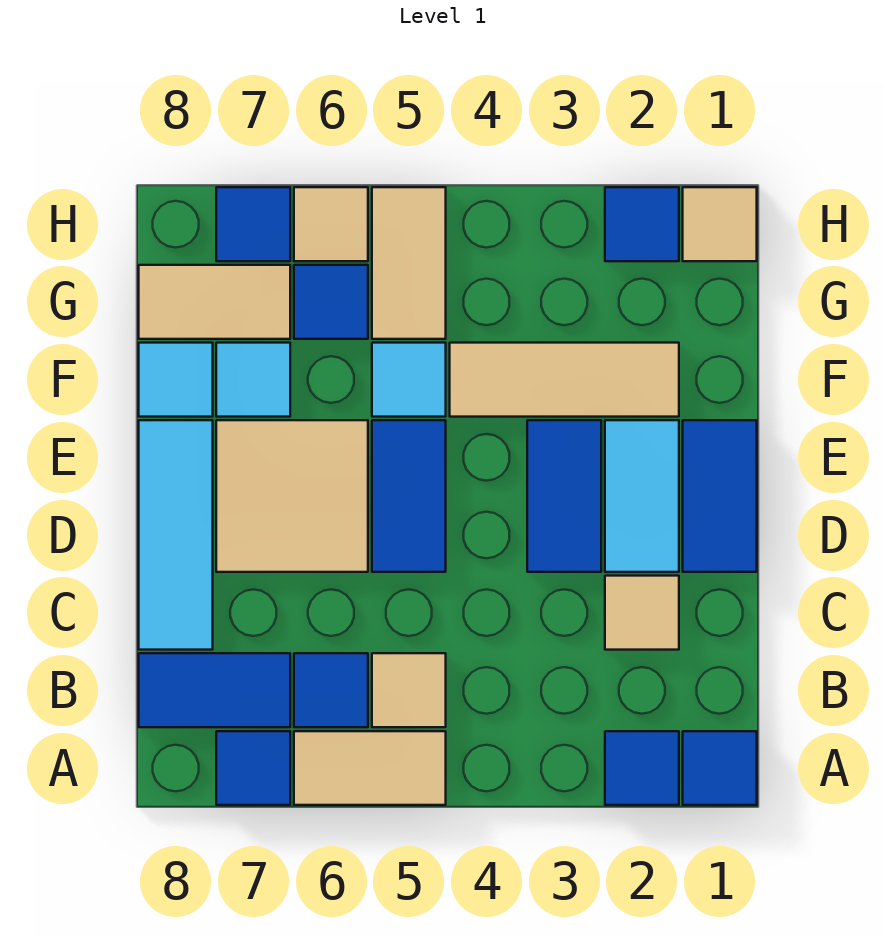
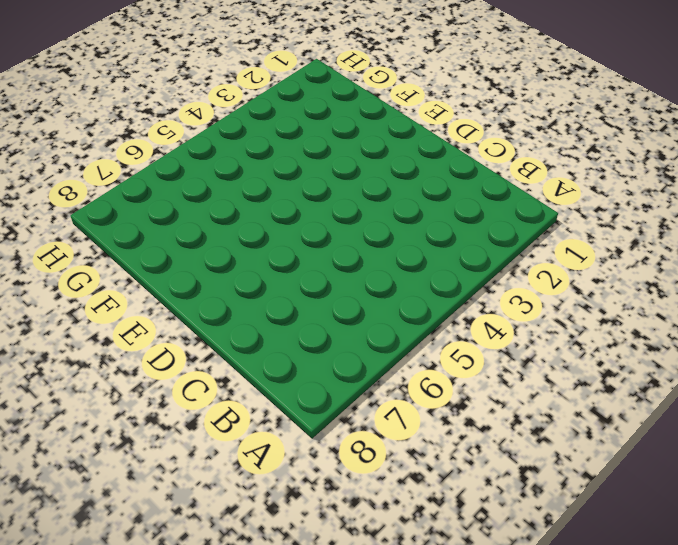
none -> blue 1x1 tile [683,731,757,805]
none -> blue 1x1 tile [605,731,679,805]
none -> tan 1x2 tile [294,731,446,805]

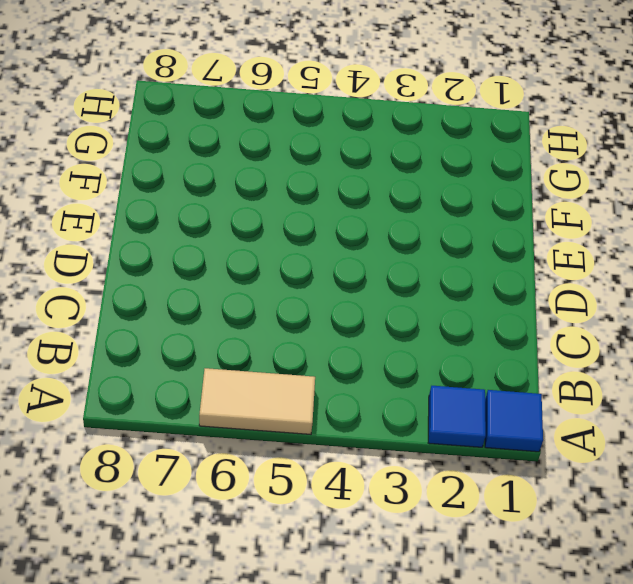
none -> blue 1x1 tile [216,731,290,805]
none -> tan 1x1 tile [372,653,446,727]
none -> blue 1x1 tile [294,653,368,727]

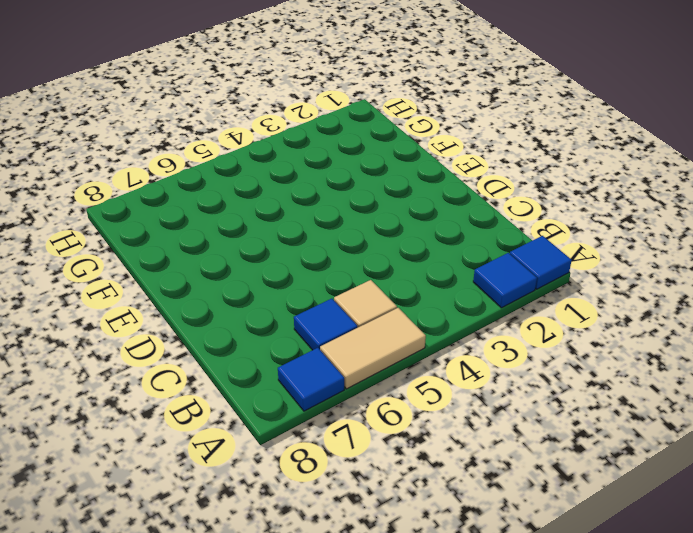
none -> blue 1x2 tile [139,653,290,727]
none -> tan 1x1 tile [605,576,679,650]
none -> cyan 1x3 tile [139,420,213,650]

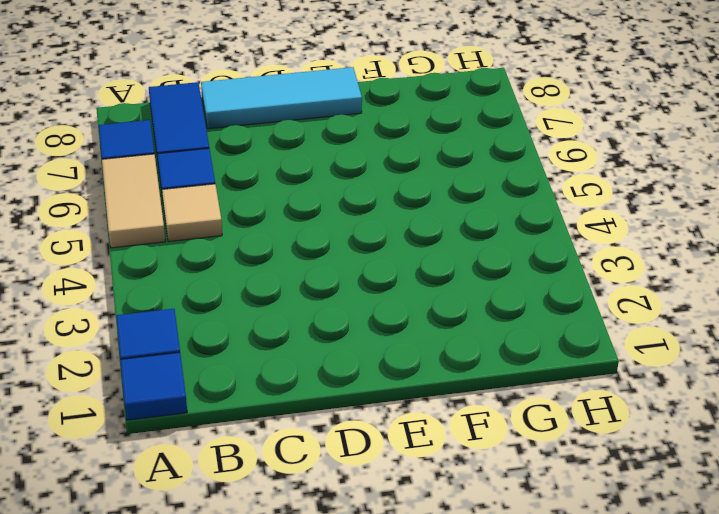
none -> tan 1x1 tile [605,576,679,650]
none -> blue 1x2 tile [683,420,757,572]
none -> cyan 1x2 tile [605,420,679,572]

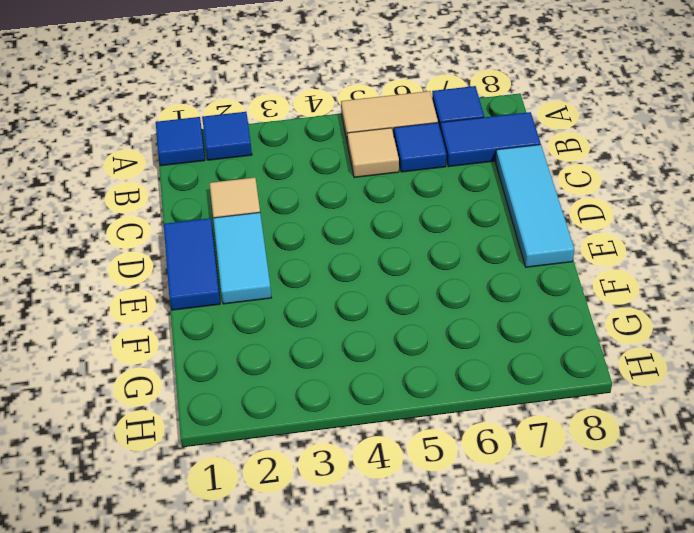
none -> blue 1x2 tile [527,420,601,572]
none -> blue 1x2 tile [372,420,446,572]
none -> tan 2x2 tile [216,420,368,572]

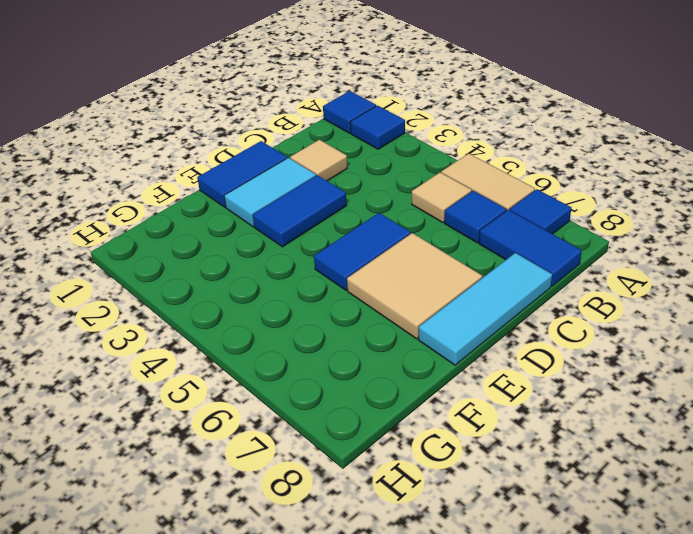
none -> tan 1x3 tile [450,343,679,417]
none -> cyan 1x1 tile [372,343,446,417]
none -> cyan 1x1 tile [216,343,290,417]

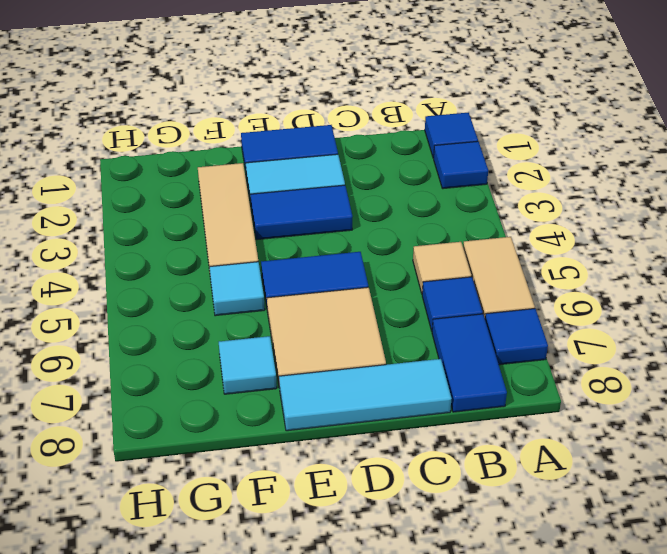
none -> tan 1x1 tile [605,576,679,650]
none -> cyan 1x1 tile [139,343,213,417]
none -> tan 1x2 tile [372,187,446,339]

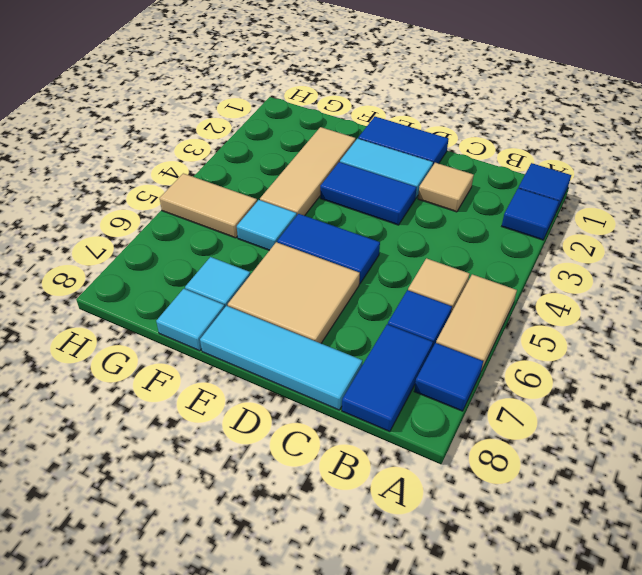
none -> blue 1x1 tile [294,265,368,339]
none -> tan 1x2 tile [139,265,290,339]
none -> tan 1x1 tile [683,187,757,261]

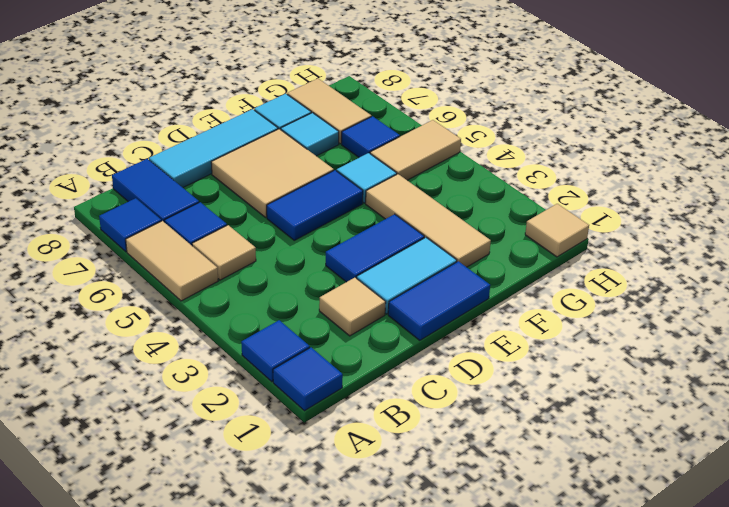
none -> blue 1x1 tile [605,187,679,261]
none -> tan 1x1 tile [294,187,368,261]
none -> blue 1x1 tile [216,187,290,261]

